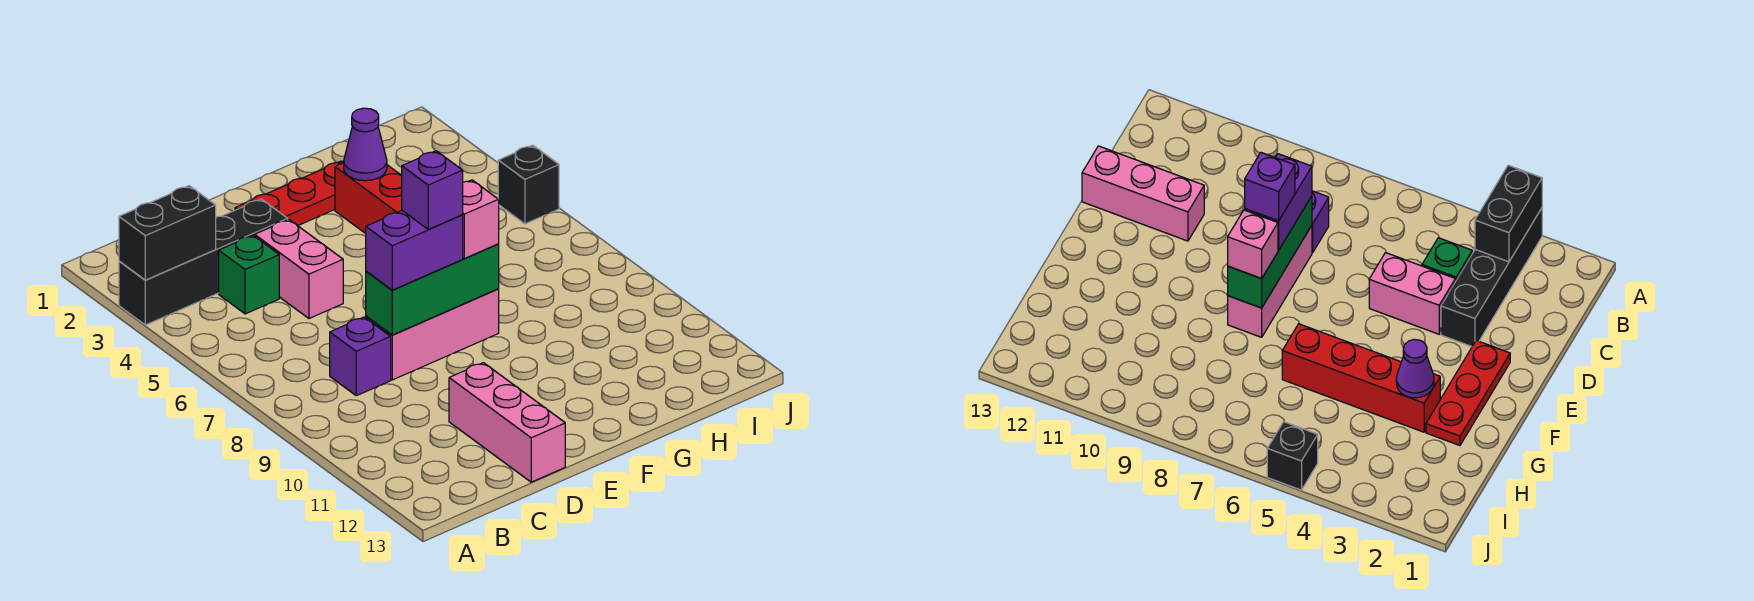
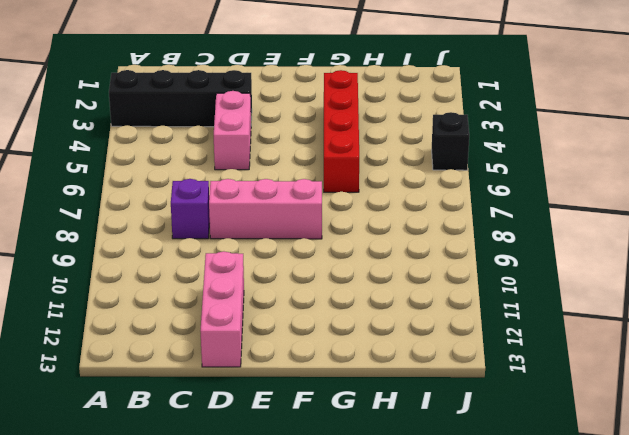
none -> green 1x1 brick [219,235,279,314]
none -> red 1x3 plate [235,161,343,226]
none -> black 1x2 brick [119,186,216,280]

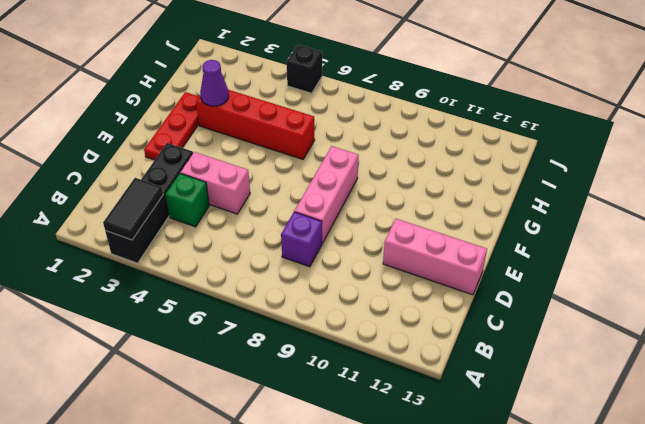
black 1x2 tile [103,178,163,240] -> black 1x2 brick [119,186,216,280]
none -> green 1x3 brick [366,244,499,335]
none -> purple 1x2 brick [366,211,463,290]
none -> pink 1x1 brick [463,180,499,258]

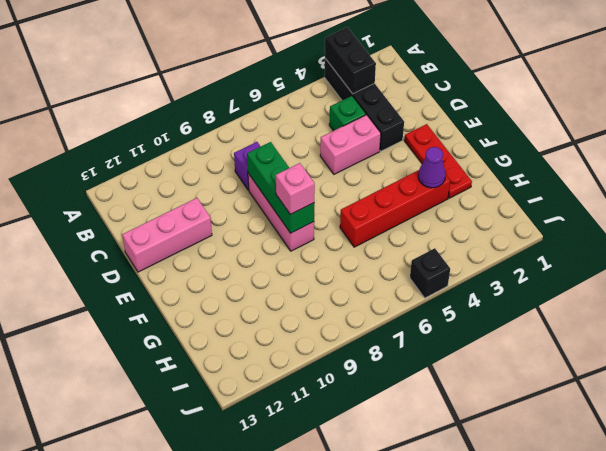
none -> purple 1x2 brick [366,211,463,290]
none -> purple 1x1 brick [401,151,463,230]

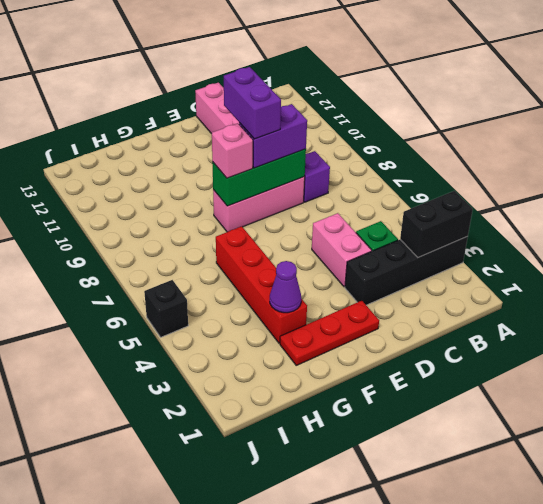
purple 1x2 brick [224,67,281,139] -> purple 1x1 brick [401,151,463,230]

